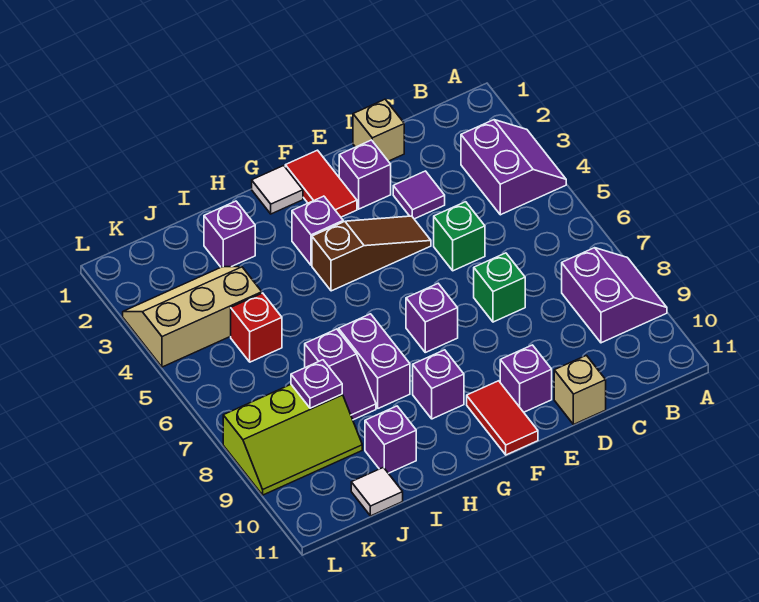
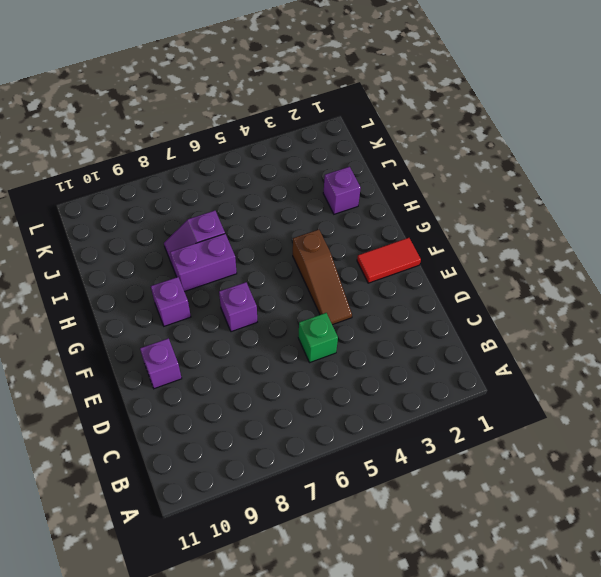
none -> purple 2x2 slope [461,120,566,215]
none -> purple 2x2 slope [562,248,667,343]
none -> tan 1x1 brick [353,99,404,161]

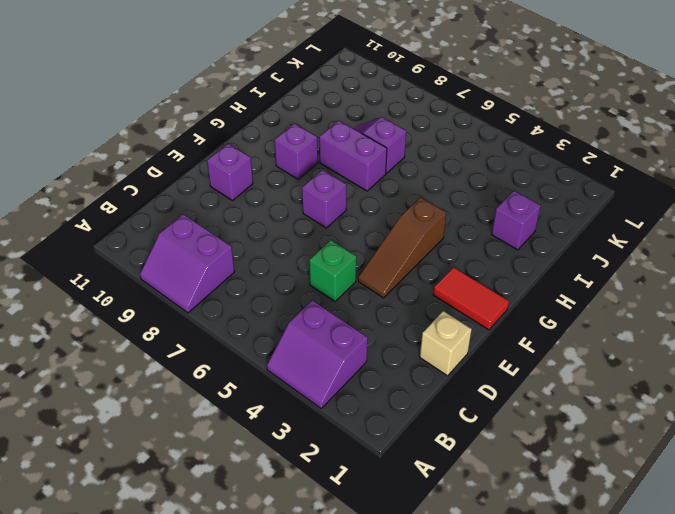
none -> purple 1x1 tile [393,171,445,219]
none -> green 1x1 brick [474,253,525,322]
none -> tan 1x1 brick [554,355,606,425]

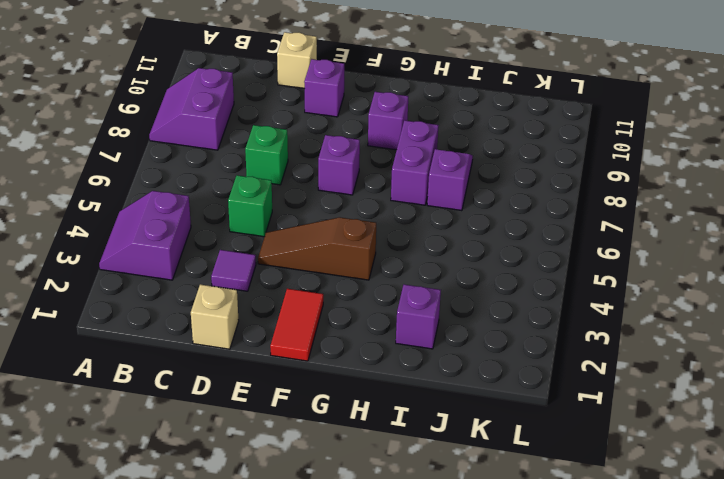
none -> purple 1x1 brick [339,140,391,209]
none -> red 1x2 tile [467,381,538,455]
none -> white 1x1 tile [252,166,303,214]

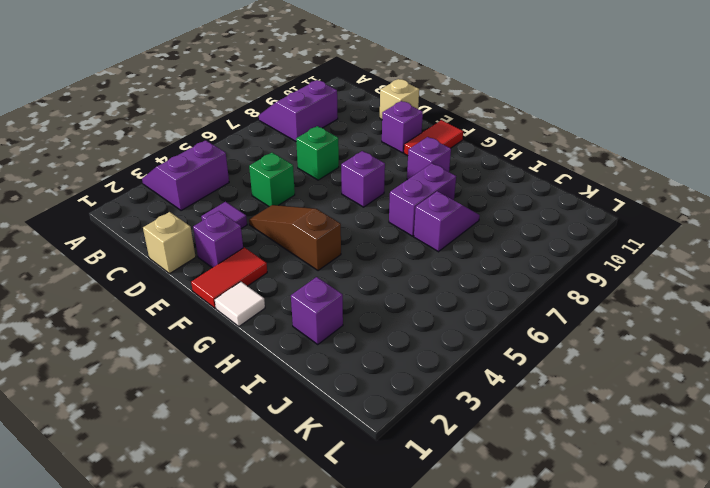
none -> purple 1x1 brick [292,196,343,265]
none -> purple 1x1 brick [365,406,416,473]
none -> tan 2x3 slope [123,267,262,367]

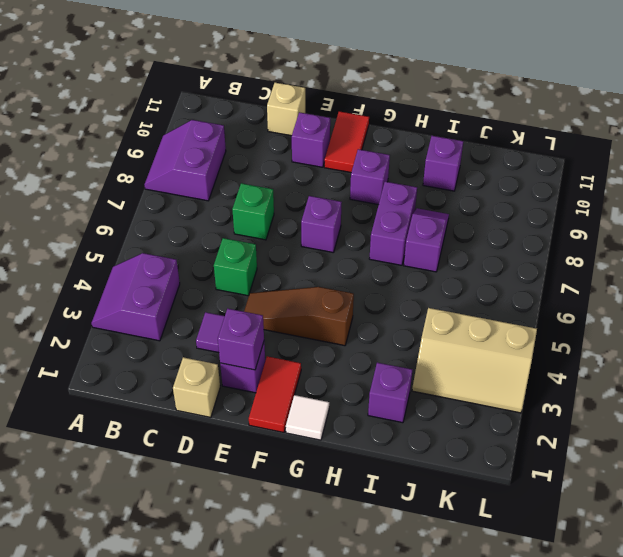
purple 1x1 brick [218,309,264,370] -> purple 1x1 brick moved to [292,196,343,265]
none -> red 1x1 brick [231,293,282,362]
none -> lime 2x3 slope [223,385,362,495]
none -> white 1x1 tile [351,467,403,516]

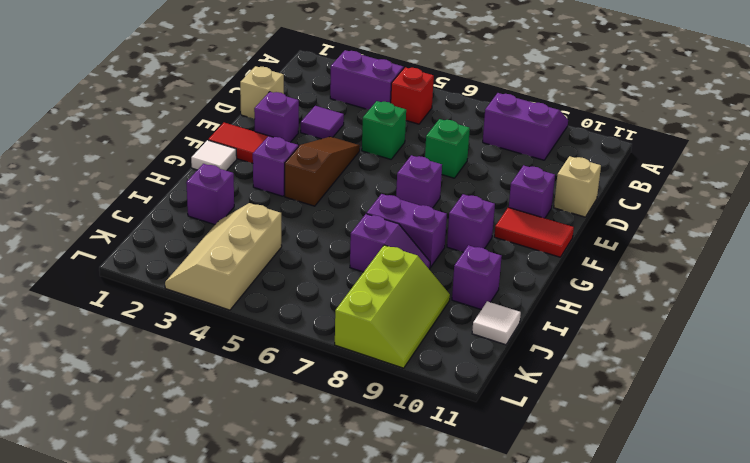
red 1x1 brick [391,67,434,124] -> red 1x1 brick moved to [231,293,282,362]
none -> purple 1x1 plate [291,360,342,408]

